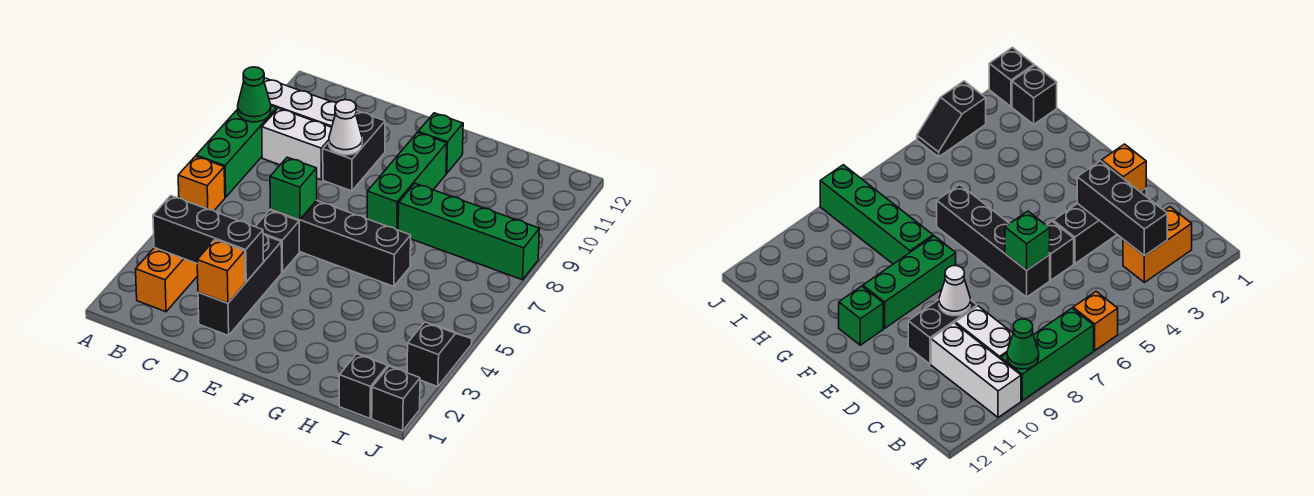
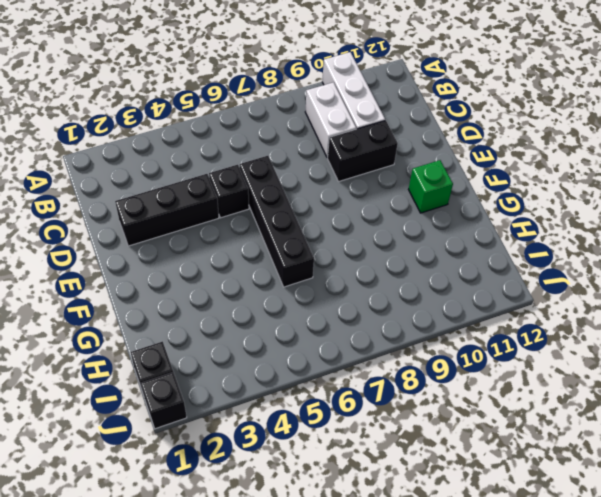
none -> orange 1x1 brick [178,156,225,210]
none -> green 1x3 brick [196,106,277,197]
none -> orange 1x2 brick [136,248,198,312]

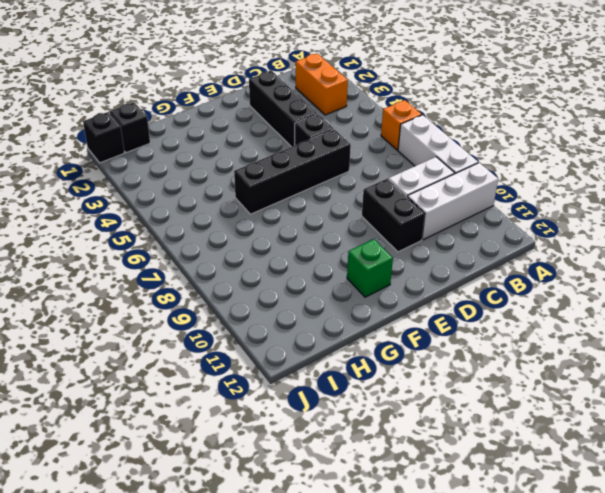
white 1x3 brick [398,115,478,174] -> green 1x3 brick [196,106,277,197]
none -> green 1x3 brick [367,132,447,230]
none -> green 1x4 brick [398,183,539,280]
none -> black 1x2 slope [407,322,472,387]

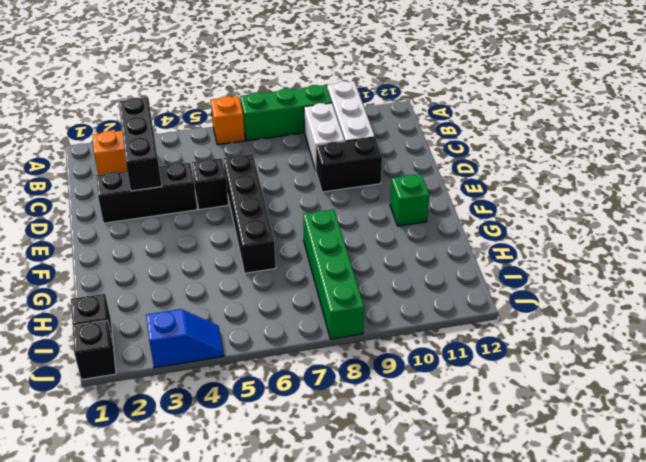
blue 1x2 slope [146,309,224,368] -> black 1x2 slope [407,322,472,387]
none -> green 1x3 brick [367,132,447,230]
none -> green 1x1 cone [238,67,271,122]
none -> orange 1x1 brick [197,240,245,303]

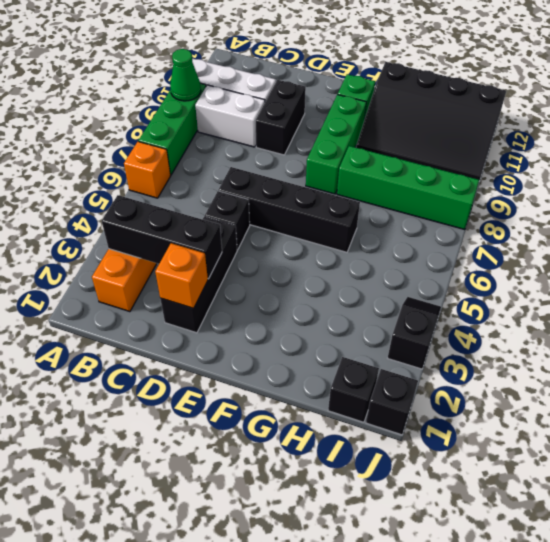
black 3x4 slope [356,62,506,181] -> none
none -> green 1x1 brick [270,157,317,220]
none -> white 1x1 cone [329,100,362,155]

